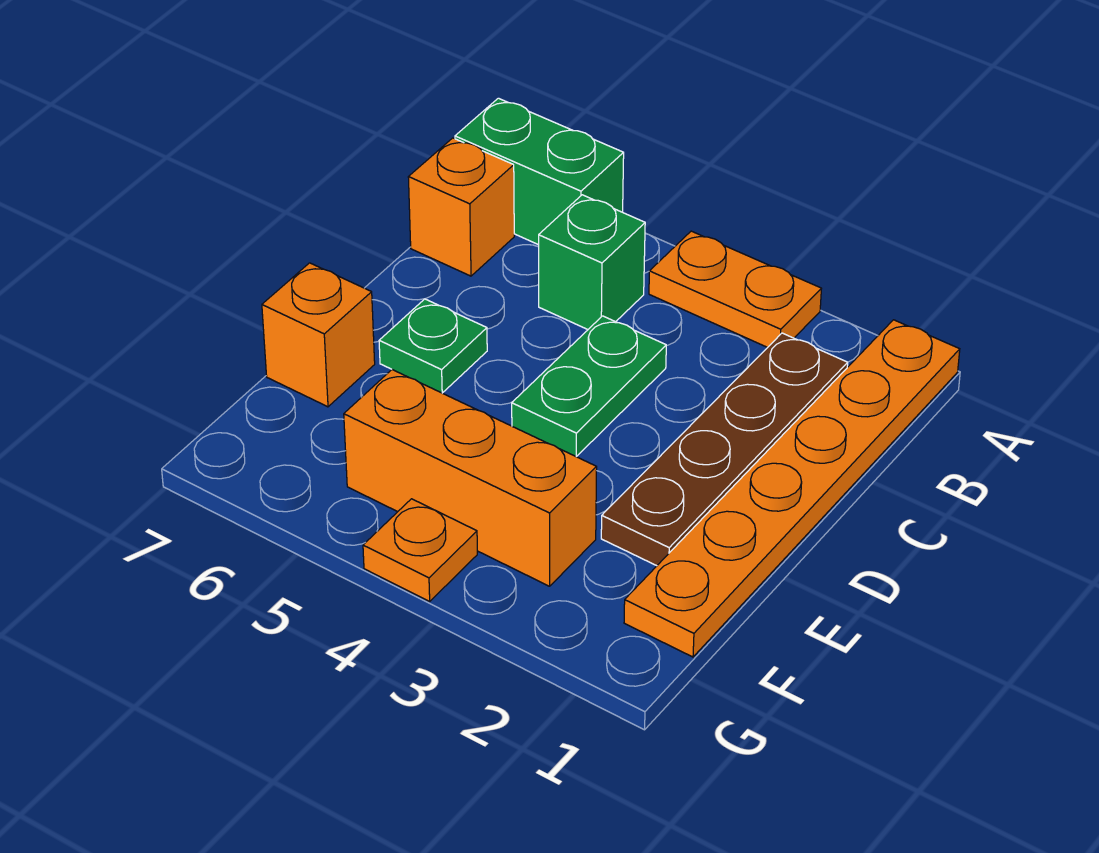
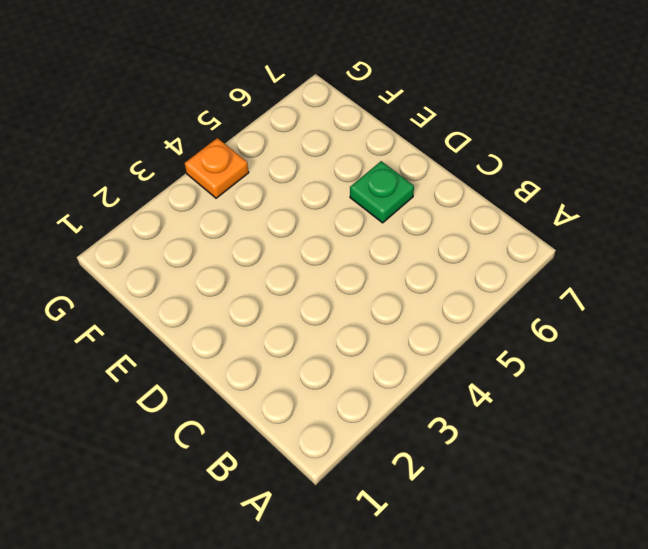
none -> orange 1x6 plate [624,320,960,657]
none -> orange 1x2 plate [649,231,821,347]

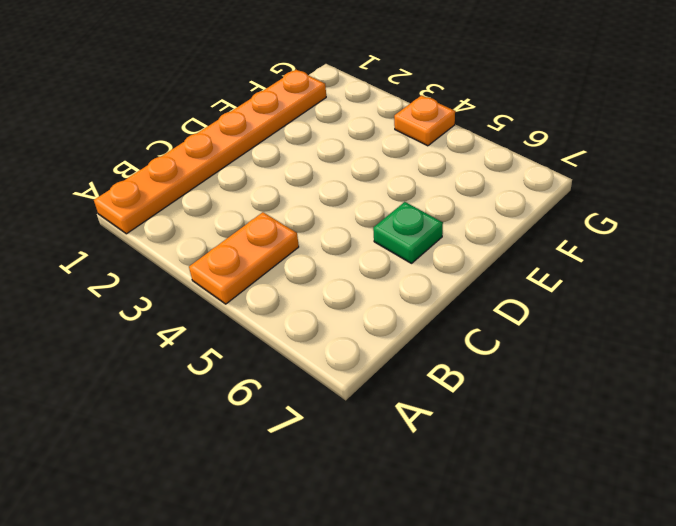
orange 1x2 plate [189,212,299,304] -> orange 1x2 plate turned to [649,231,821,347]
none -> green 1x2 brick [455,98,624,245]
none -> brown 1x4 plate [601,333,848,566]

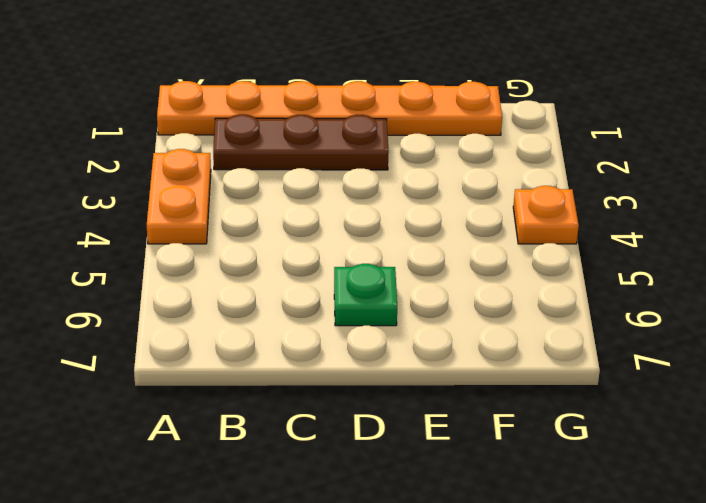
brown 1x3 plate [213,114,389,170] -> brown 1x4 plate [601,333,848,566]
none -> green 1x2 brick [455,98,624,245]
none -> green 1x1 brick [539,195,645,330]

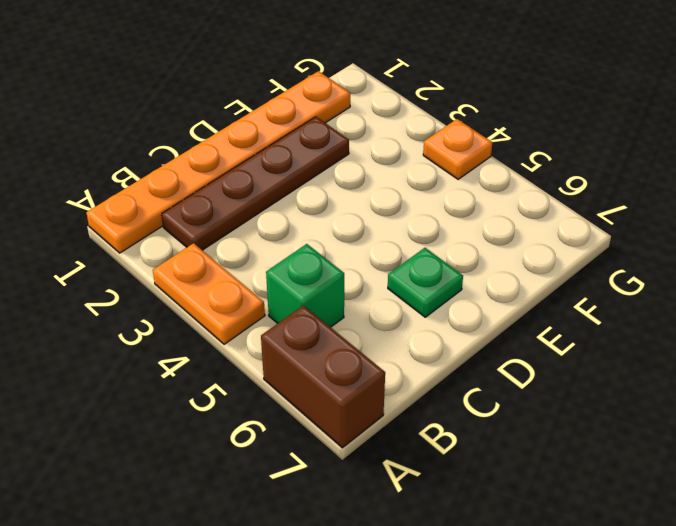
brown 1x2 brick [261,305,385,448] -> green 1x2 brick [455,98,624,245]
none -> orange 1x1 brick [408,138,514,276]
none -> green 1x2 plate [512,316,666,457]

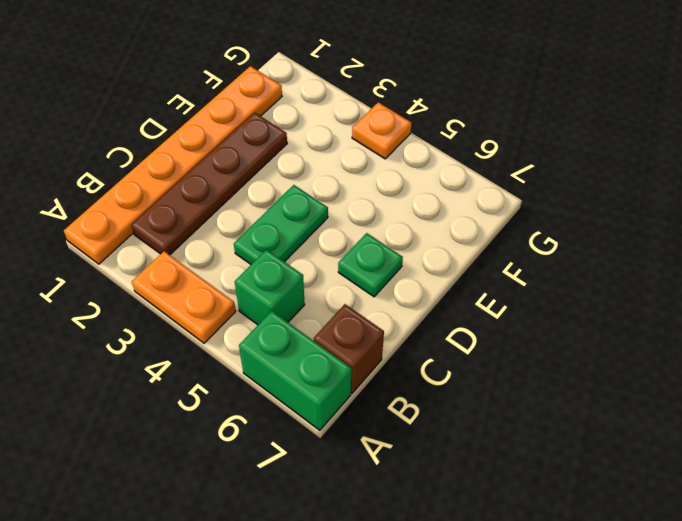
brown 1x1 brick [314,304,384,393] -> orange 1x1 brick [408,138,514,276]
none -> orange 1x1 brick [262,263,375,407]
none -> orange 1x3 brick [344,370,597,586]

